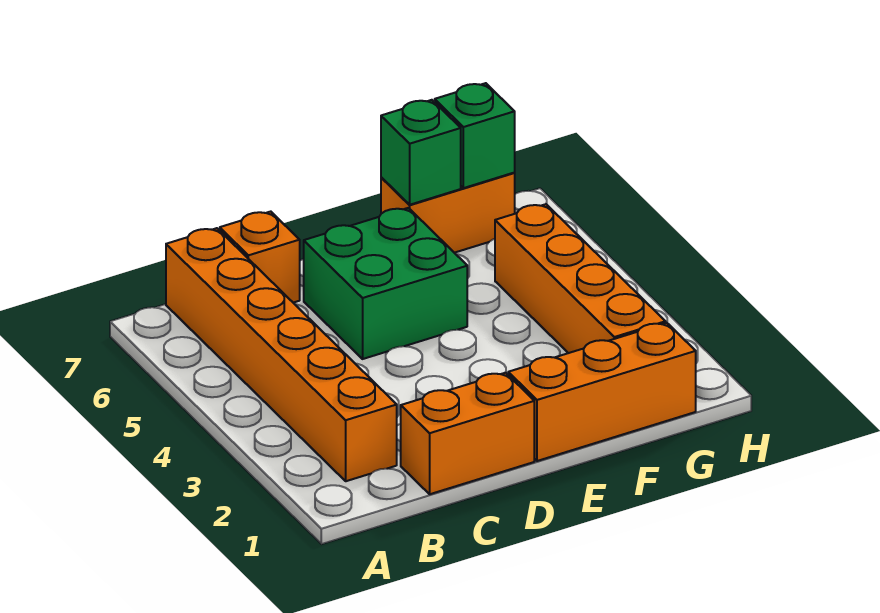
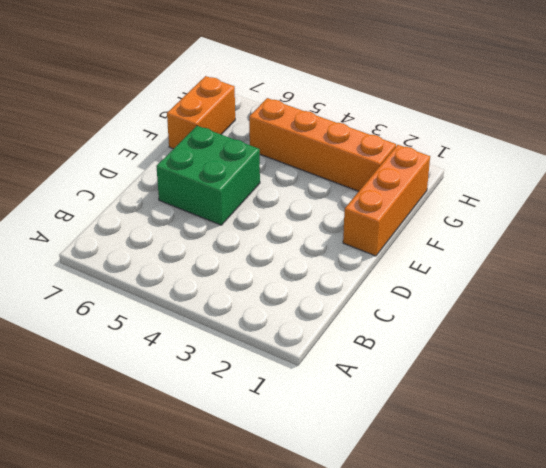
none -> orange 1x6 brick [166,228,397,481]
none -> orange 1x2 brick [401,373,534,494]

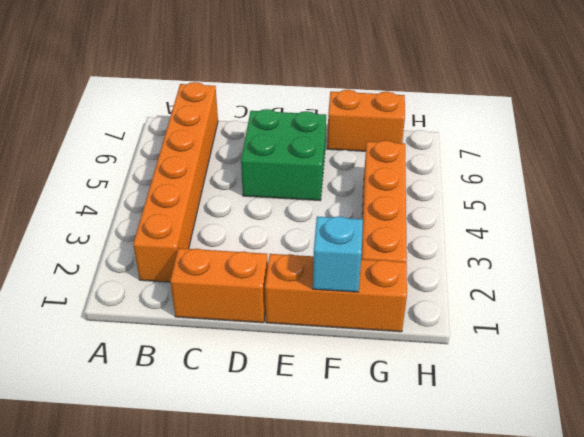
cyan 1x1 brick [313,216,363,292] -> none
none -> orange 1x1 brick [220,212,300,303]
none -> green 1x1 brick [381,100,461,205]

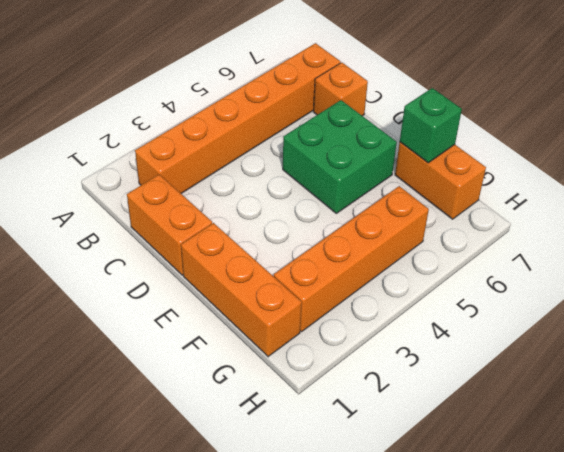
none -> green 1x1 brick [435,83,515,188]

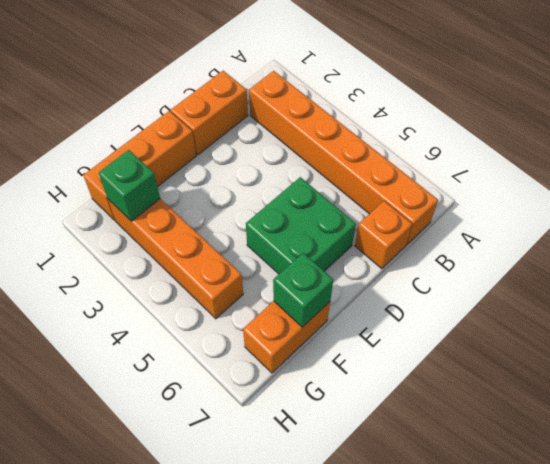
green 1x1 brick [99,150,160,221] -> green 1x1 brick moved to [435,83,515,188]

